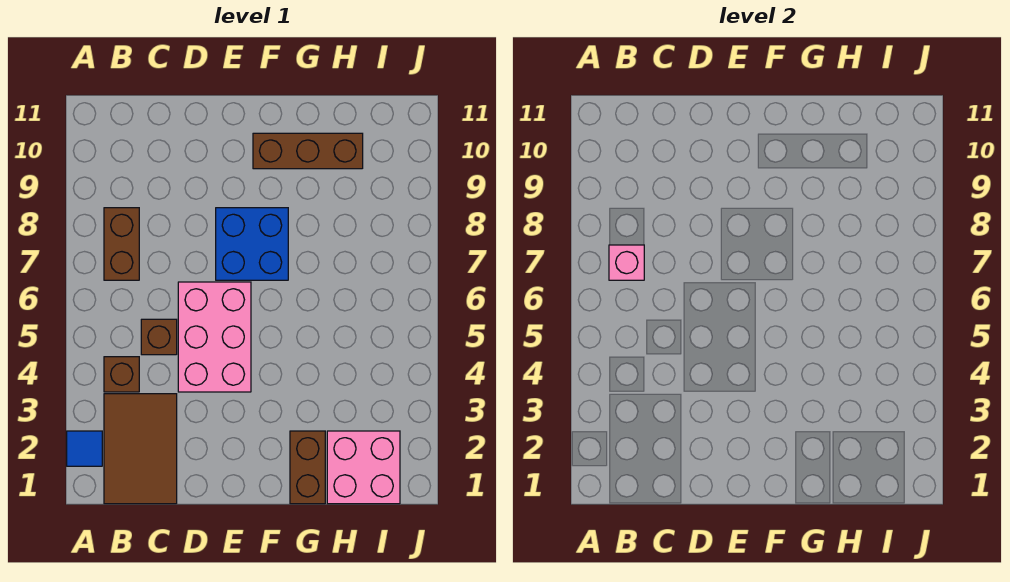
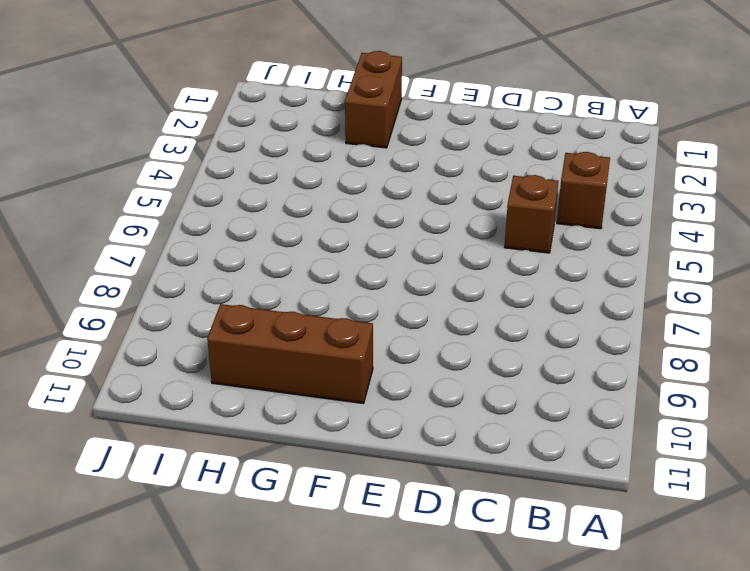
none -> blue 1x1 tile [67,431,102,466]
none -> brown 2x3 tile [104,394,177,504]

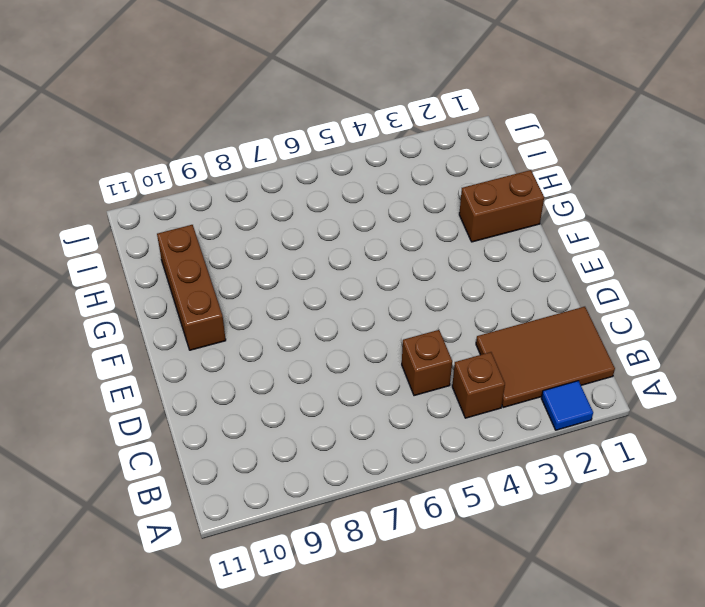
none -> brown 1x2 brick [104,208,139,280]
none -> pink 2x3 brick [178,282,251,392]

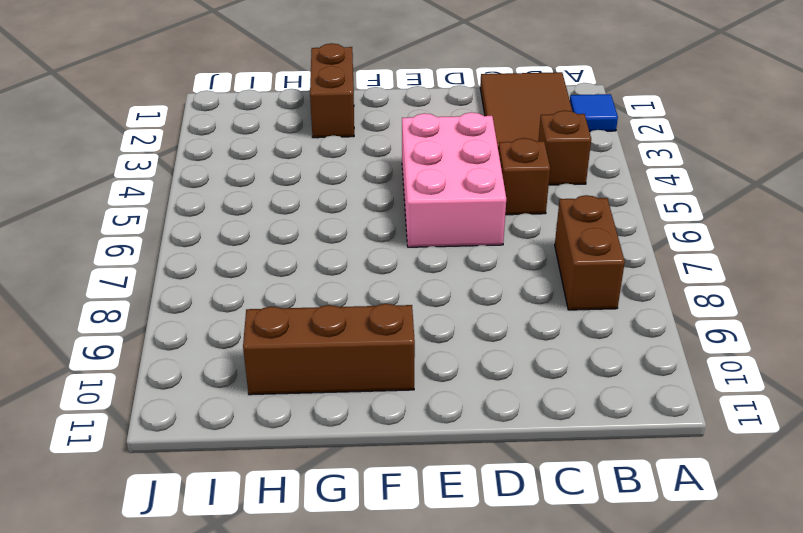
none -> blue 2x2 brick [216,208,288,280]
none -> pink 2x2 brick [327,431,400,504]

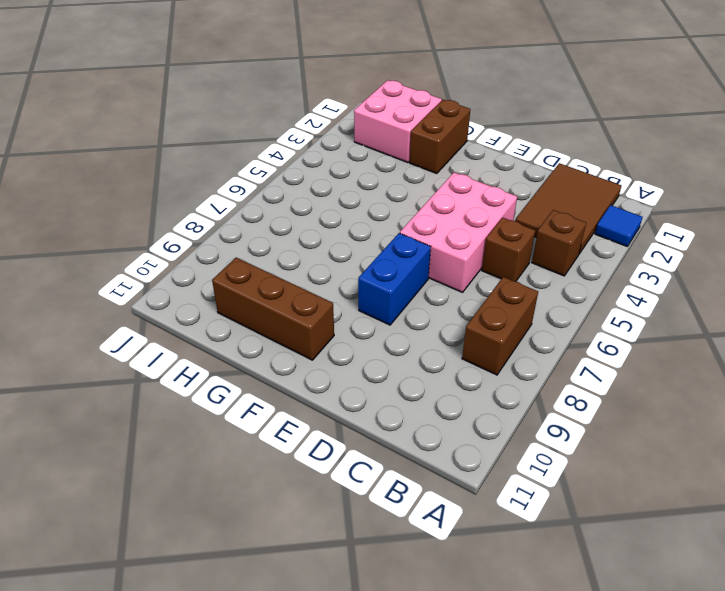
blue 1x2 brick [358,233,431,325] -> blue 2x2 brick [216,208,288,280]
none -> pink 1x1 brick [609,245,644,280]

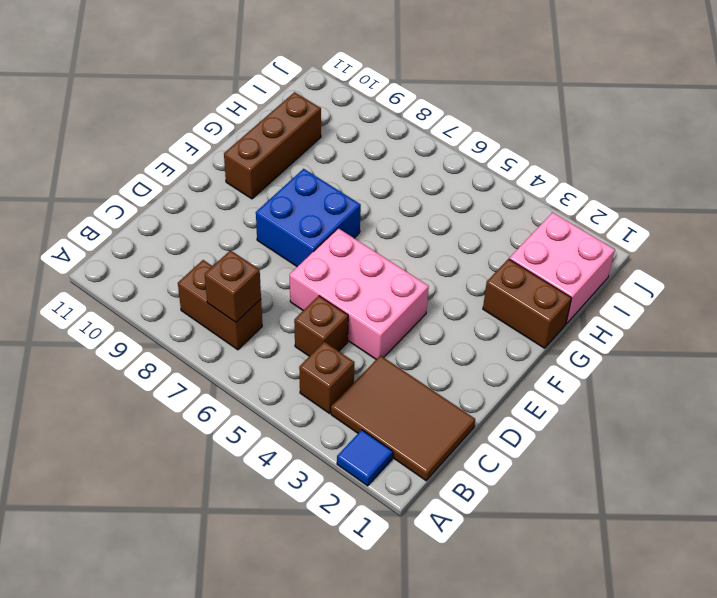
brown 1x1 brick [205,250,261,322] -> pink 1x1 brick [609,245,644,280]

